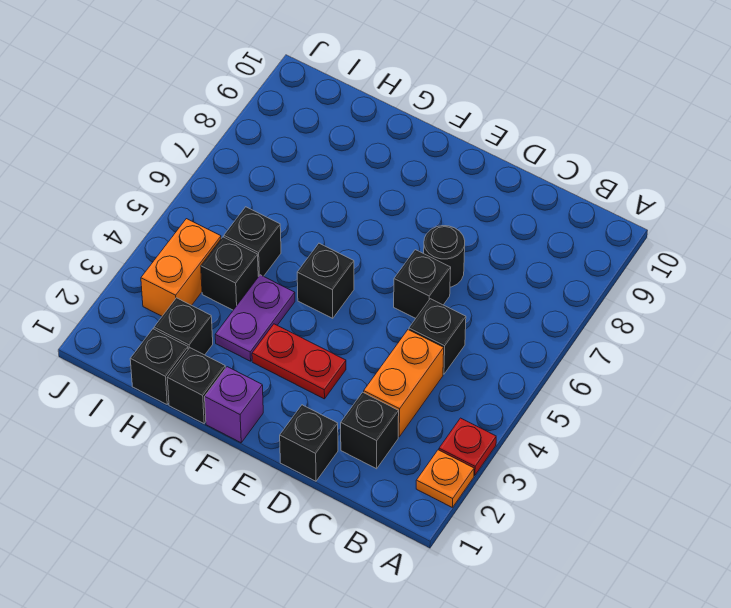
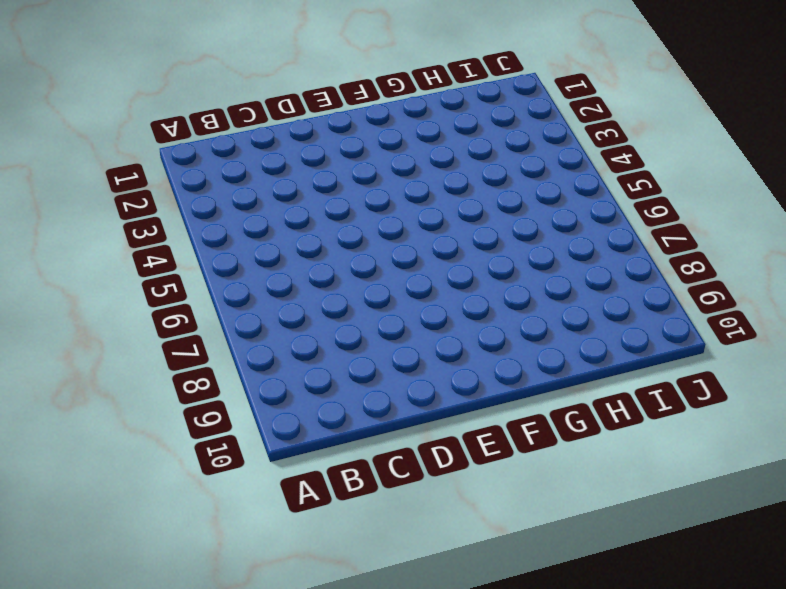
none -> orange 1x1 plate [416,450,474,508]
none -> red 1x1 plate [439,418,496,475]
none -> black 1x1 brick [341,392,399,469]

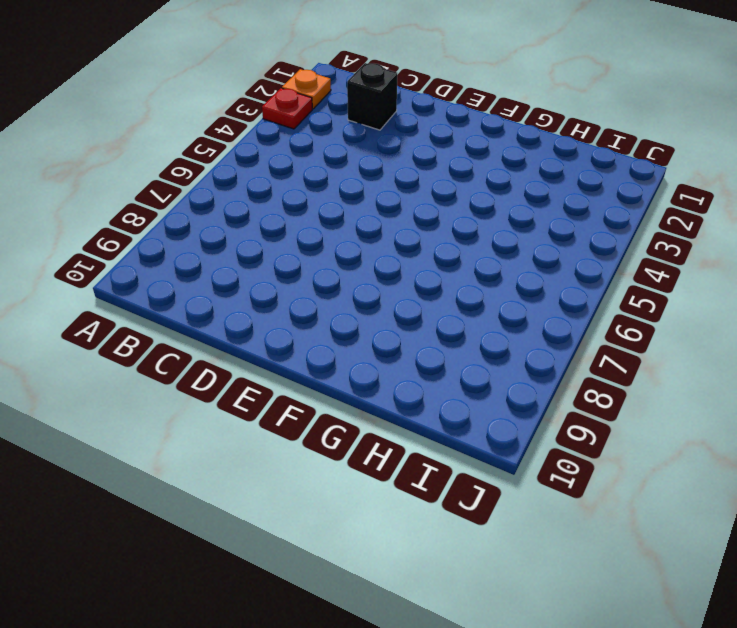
none -> orange 1x2 brick [364,330,444,437]
none -> black 1x1 brick [409,299,466,374]
none -> black 1x1 brick [280,405,338,481]

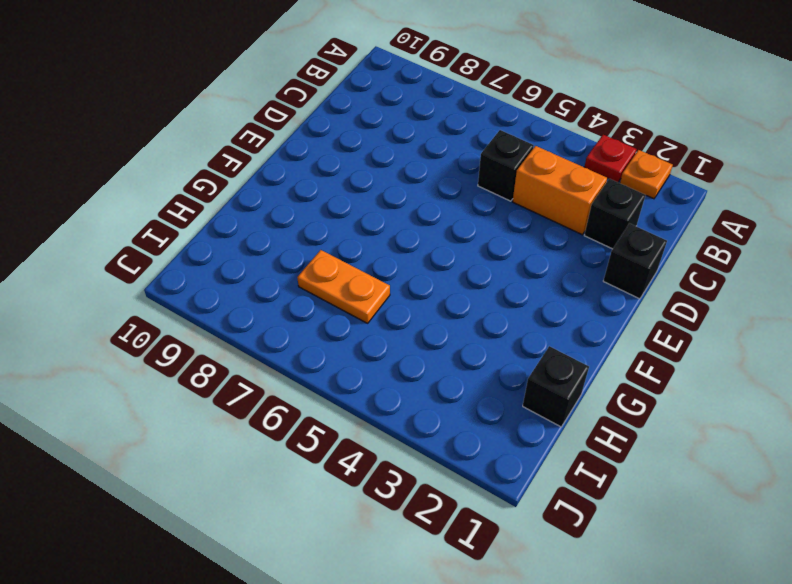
orange 1x2 plate [297,250,390,323] -> none
none -> black 1x1 brick [394,250,451,318]
none -> black 1x1 round brick [424,226,465,287]
none -> red 1x2 plate [252,324,346,399]

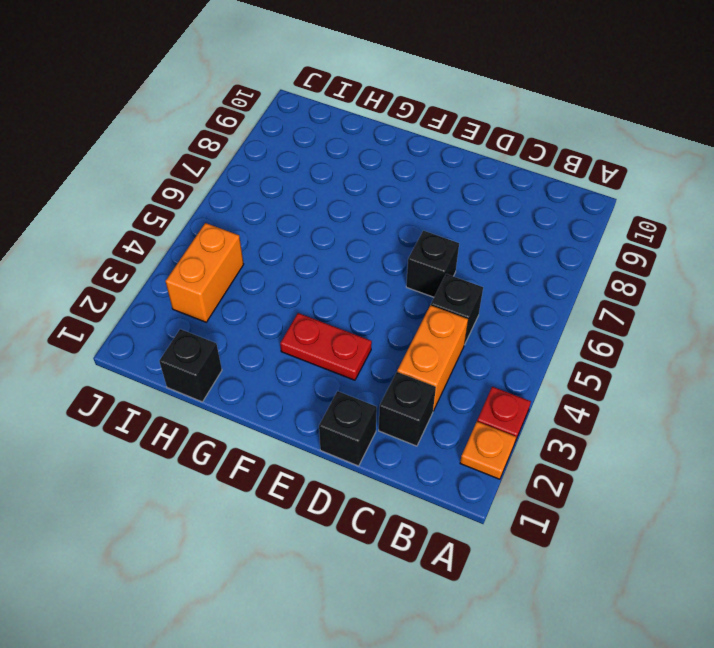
none -> black 1x1 round brick [424,226,465,287]
none -> purple 1x1 brick [205,367,263,443]
none -> black 1x1 brick [297,243,354,318]

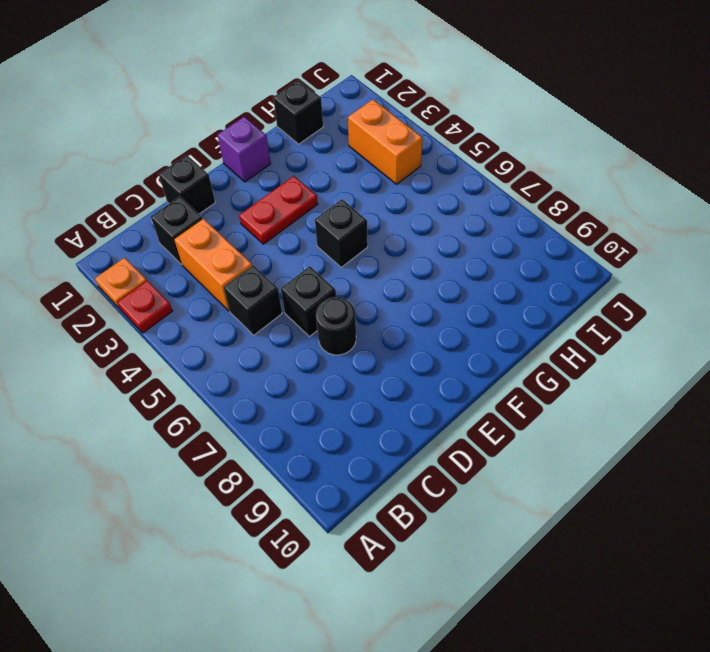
none -> black 1x1 brick [167,348,225,423]
none -> purple 1x2 plate [215,275,295,361]
none -> black 1x1 brick [154,298,213,355]

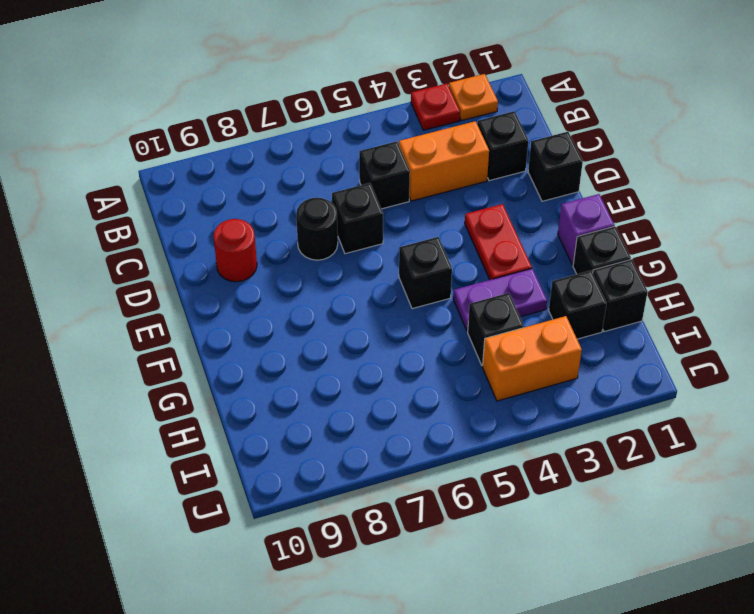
red 1x1 round brick [213,219,257,282] -> none
none -> black 1x1 brick [224,207,281,277]

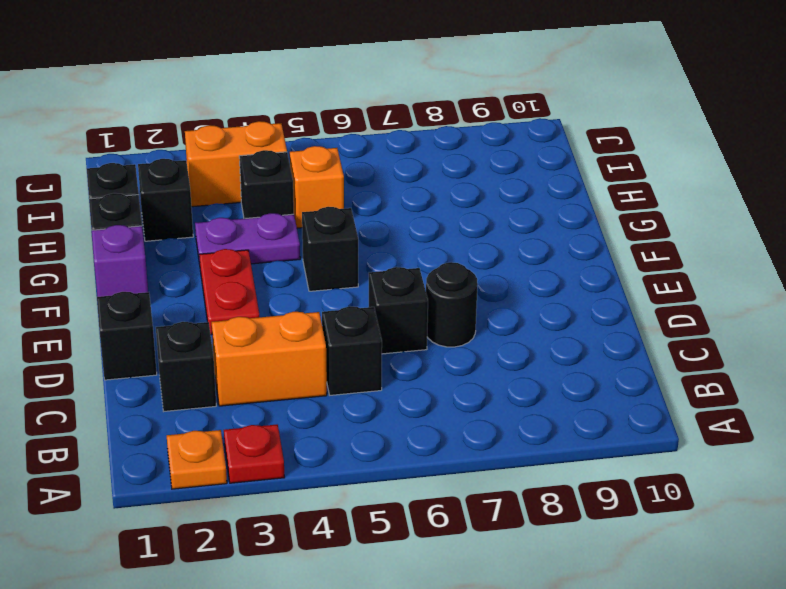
orange 1x1 brick [290,146,344,228] -> black 1x1 brick [224,207,281,277]

